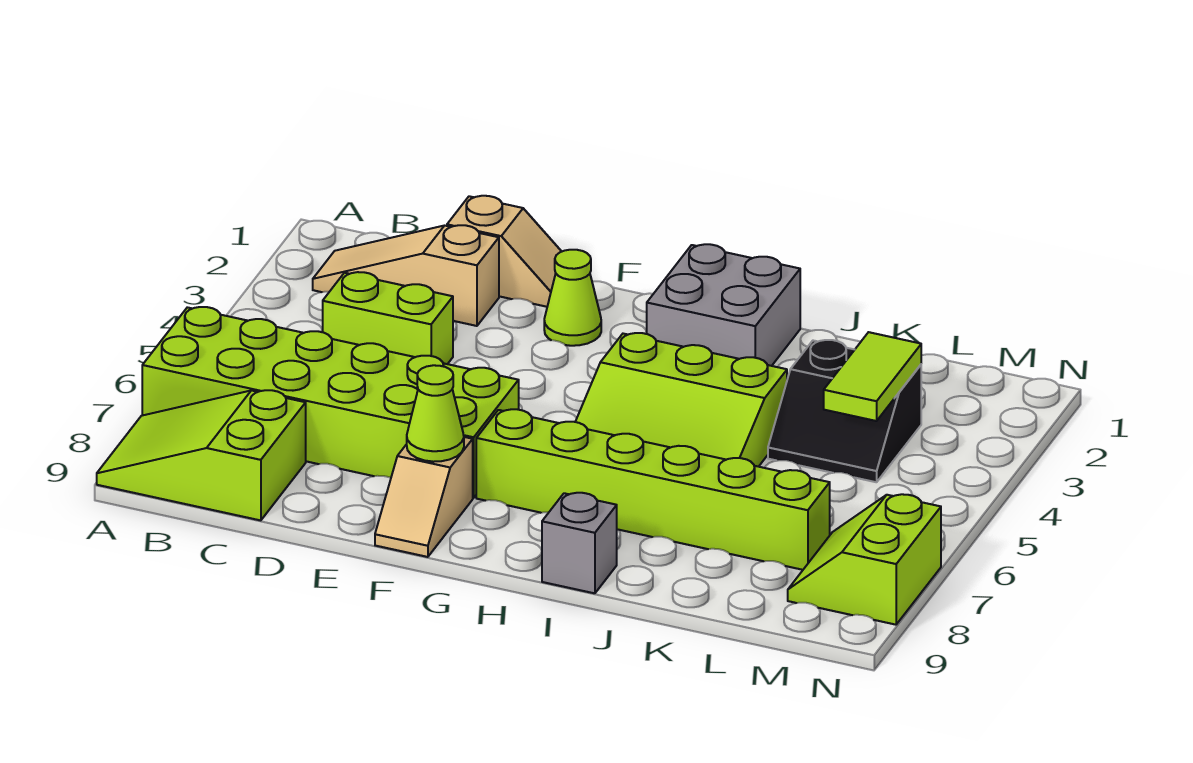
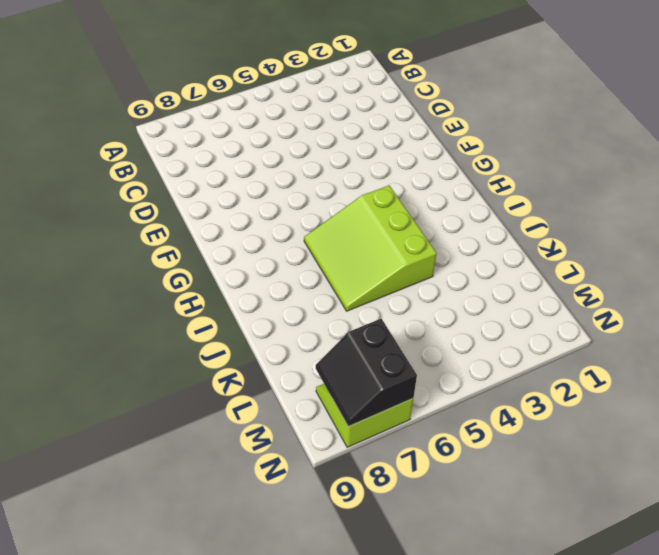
black 2x2 slope [316,319,417,426] -> black 2x2 slope moved to [768,340,921,482]
none -> lime 2x6 brick [142,307,519,498]
none -> lime 2x3 slope [97,390,306,520]
none -> tan 1x3 slope [313,225,499,326]

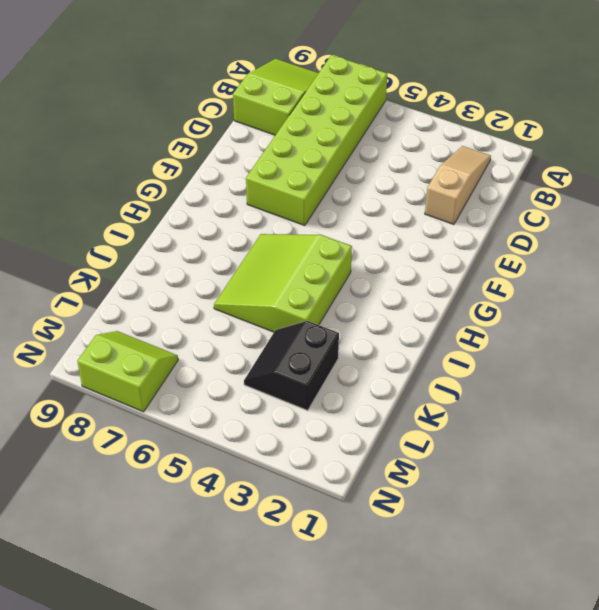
none -> lime 1x2 brick [323,272,453,364]
none -> tan 1x2 slope [447,196,562,307]
none -> lime 1x1 cone [544,250,601,346]

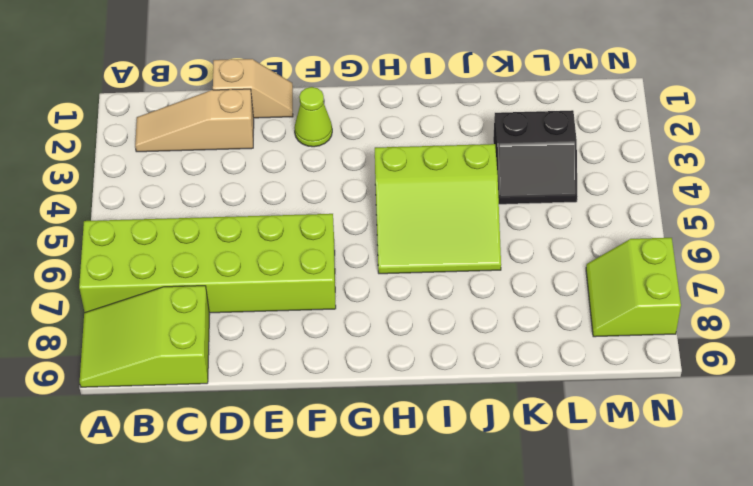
none -> lime 1x2 brick [323,272,453,364]
none -> tan 1x2 slope [375,437,473,557]
none -> lime 1x6 brick [476,409,830,570]

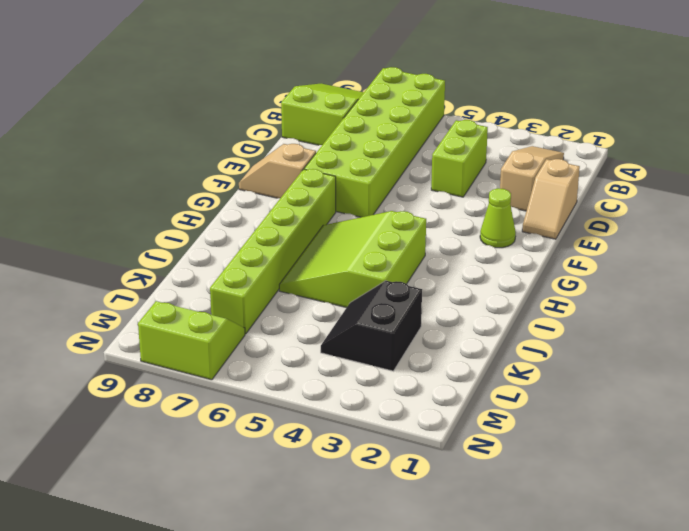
none -> grey 2x2 brick [647,244,800,366]
none -> grey 1x1 brick [542,493,617,593]
none -> lime 1x1 cone [407,365,464,462]

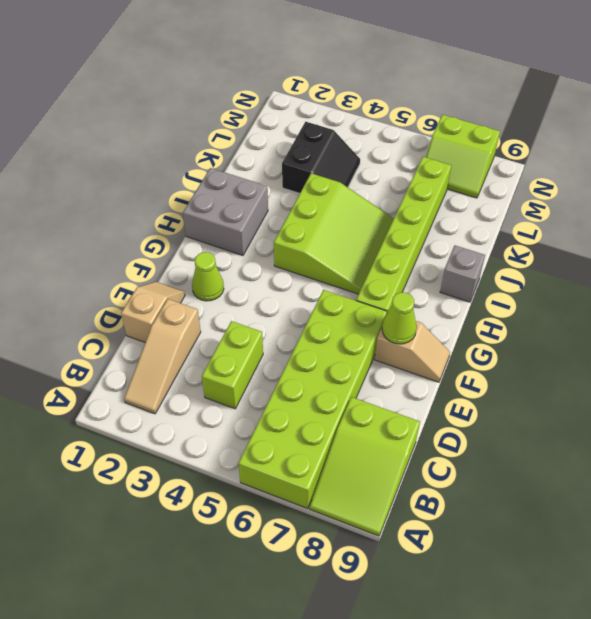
none -> lime 1x2 tile [824,332,921,421]

